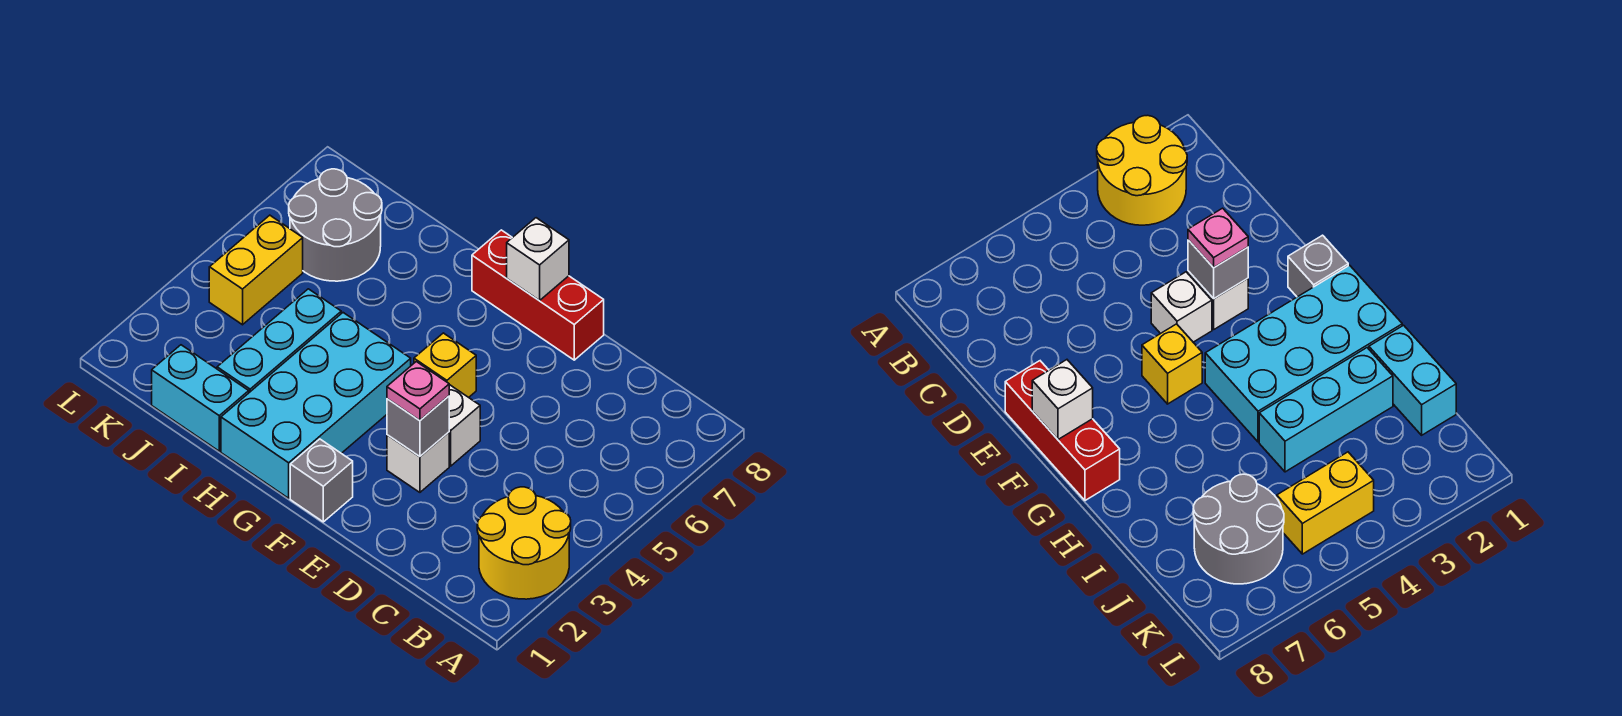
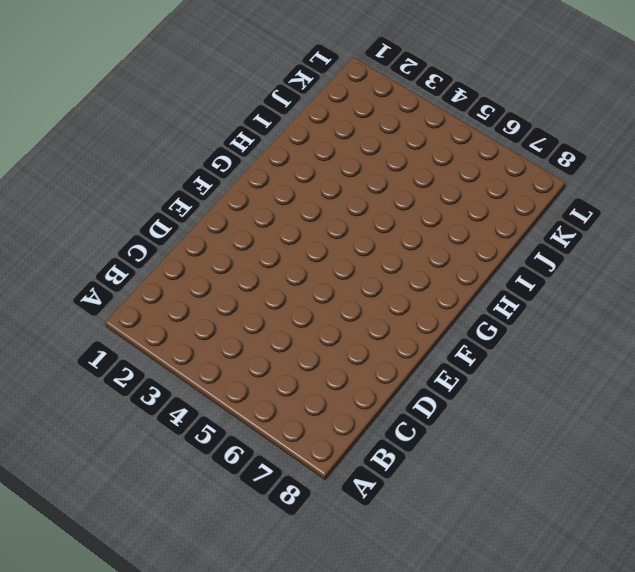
none -> yellow 2x2 round brick [477,487,571,599]
none -> white 1x1 brick [387,432,449,492]
none -> white 1x1 brick [449,385,480,466]

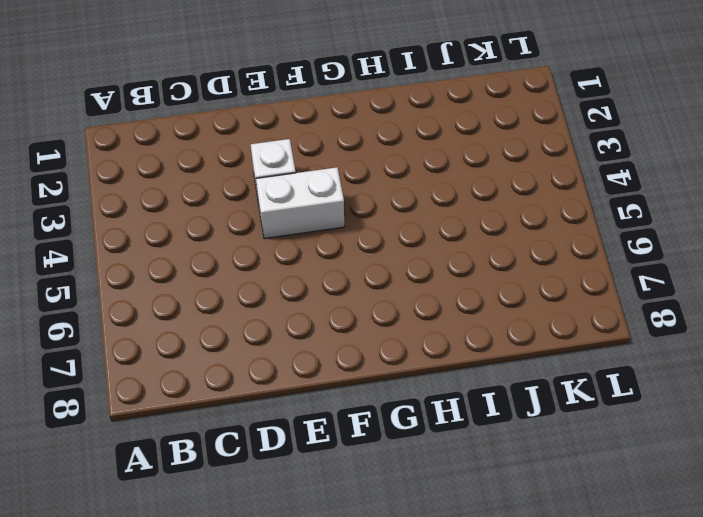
white 1x2 brick [256,167,344,239] -> white 1x1 brick [449,385,480,466]
none -> yellow 2x2 round brick [477,487,571,599]
none -> red 1x3 brick [472,230,604,360]
none -> grey 1x1 brick [290,439,353,522]

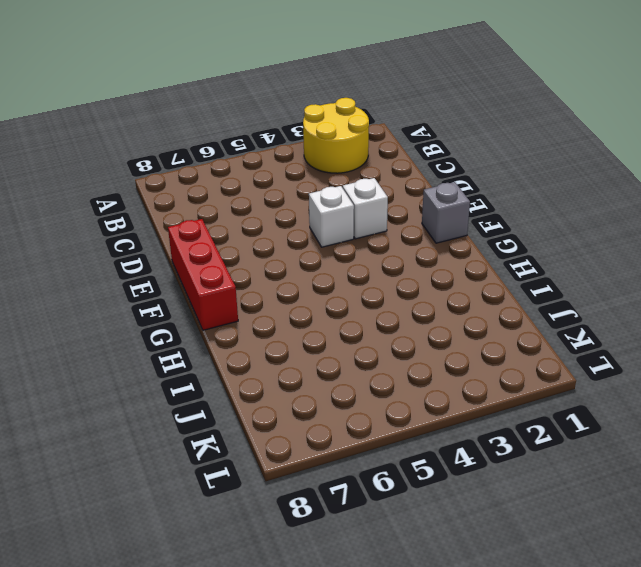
none -> yellow 1x1 brick [414,333,476,397]
none -> cyan 2x4 brick [221,313,411,498]
none -> cyan 1x2 brick [152,345,249,451]

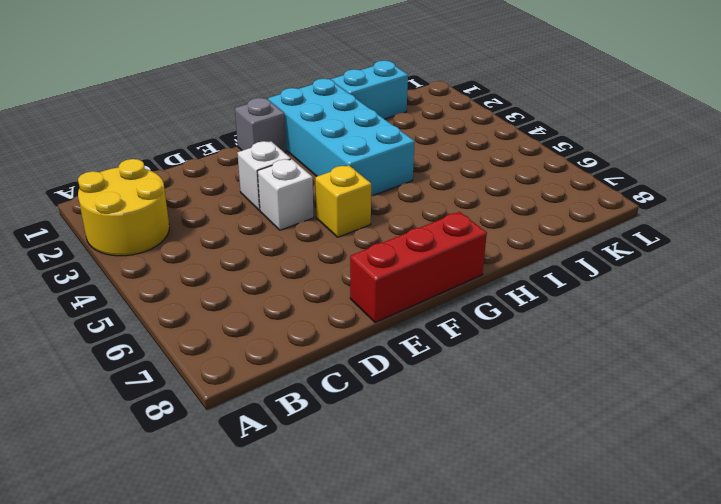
none -> cyan 1x3 brick [217,289,341,392]
none -> grey 2x2 round brick [289,169,382,281]
none -> yellow 1x2 brick [209,215,303,325]

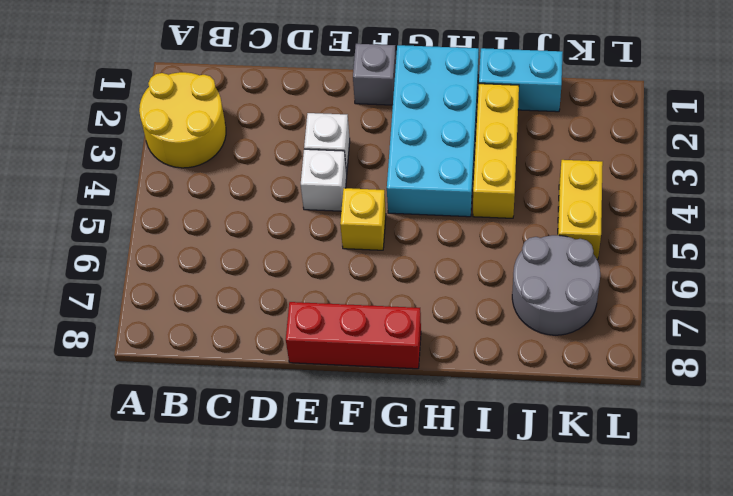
yellow 1x3 brick [473,84,519,218] -> cyan 1x3 brick [217,289,341,392]
none -> grey 1x1 brick [387,396,449,457]
none -> white 1x1 brick [507,218,569,301]
none -> pink 1x1 plate [387,362,449,421]

